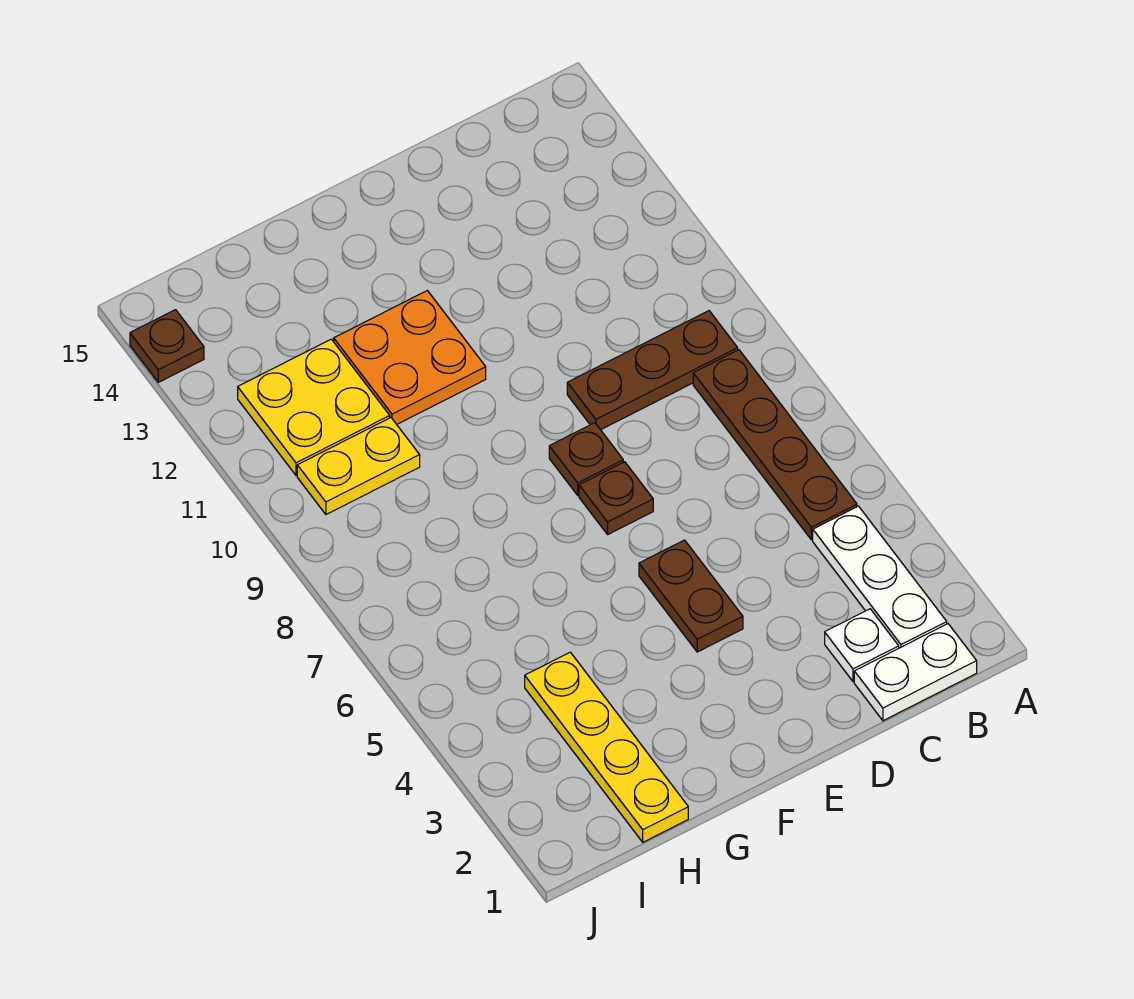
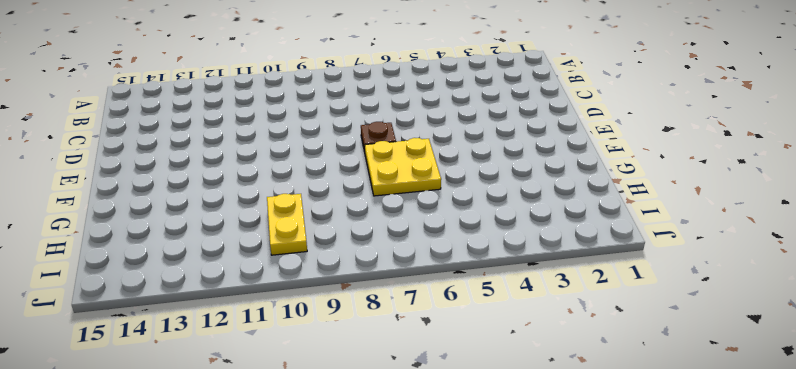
yellow 2x2 plate [365,138,441,196] -> yellow 2x2 plate moved to [238,339,390,475]
none -> white 1x2 plate [854,624,977,721]
none -> white 1x3 plate [813,506,947,648]
none -> brown 1x4 plate [693,350,857,540]

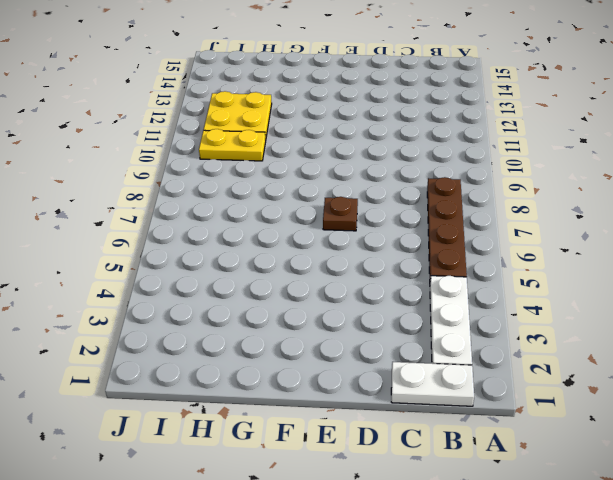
none -> brown 1x3 plate [567,311,738,430]
none -> white 1x1 plate [825,609,899,682]
none -> brown 1x2 plate [639,540,743,652]

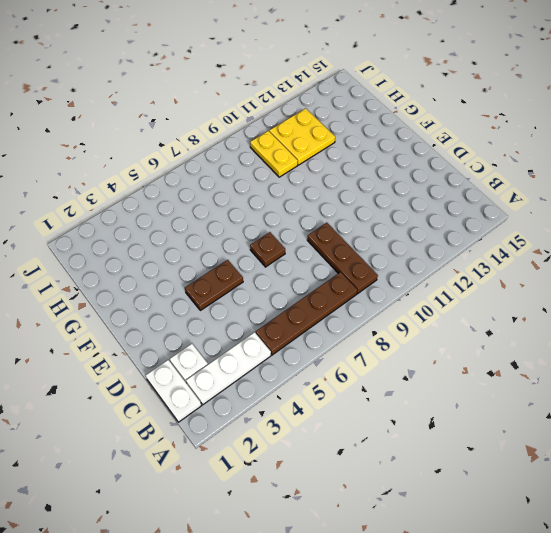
none -> brown 1x1 plate [549,423,623,495]
none -> orange 2x2 plate [334,291,486,424]
none -> yellow 1x4 plate [525,652,688,842]

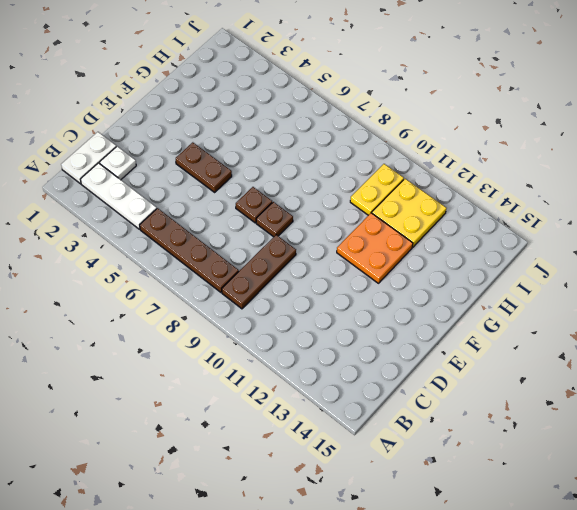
none -> yellow 1x4 plate [525,652,688,842]
none -> brown 1x1 plate [130,310,204,382]

